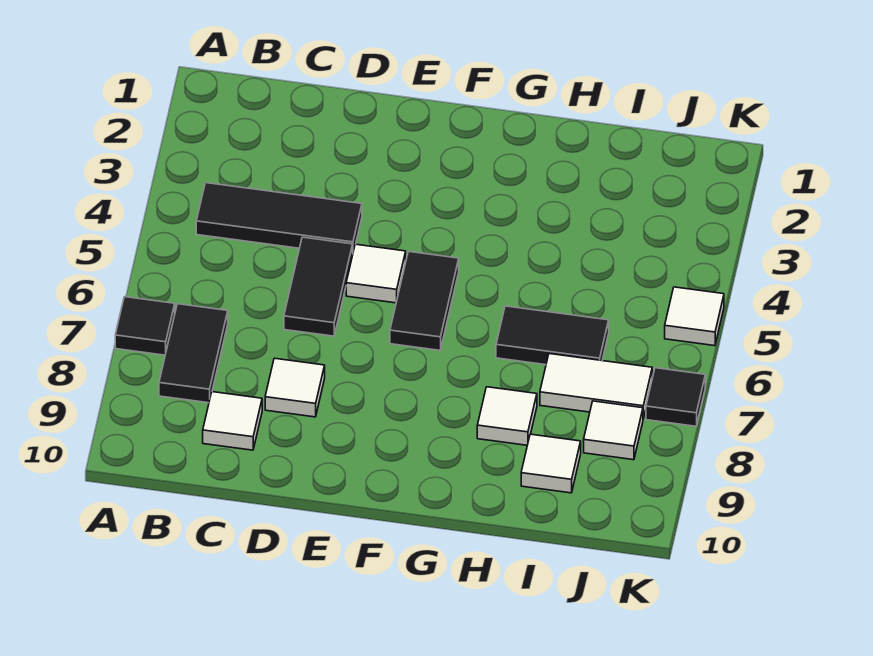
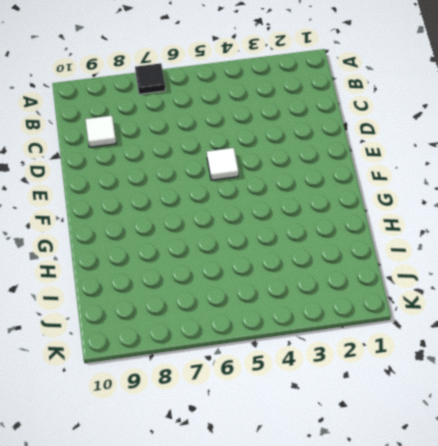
none -> black 1x3 tile [196,183,362,251]
none -> black 1x2 tile [159,304,228,403]
none -> black 1x2 tile [284,237,353,336]

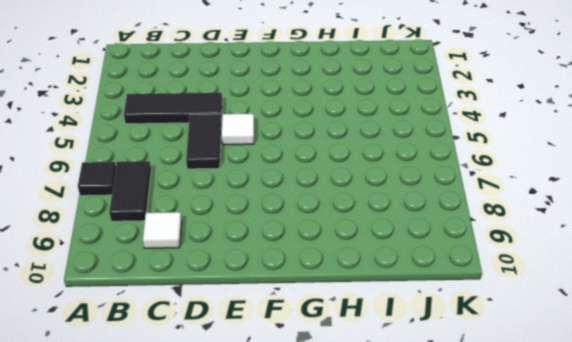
none -> white 1x1 tile [265,358,325,417]
none -> black 1x2 tile [390,251,459,350]
none -> black 1x2 tile [496,306,609,365]

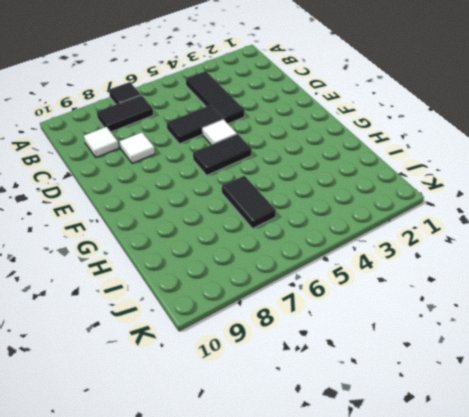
none -> white 1x1 tile [477,387,537,445]
none -> white 1x2 tile [540,354,652,419]
none -> white 1x1 tile [521,434,581,493]

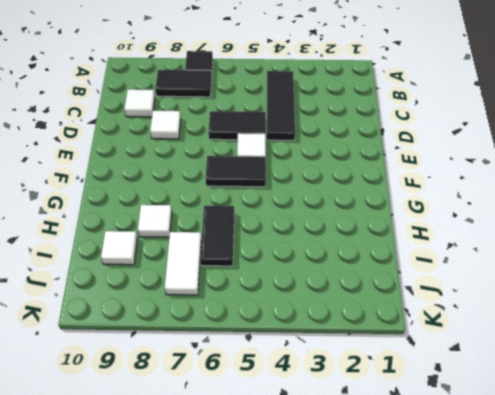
none -> white 1x1 tile [584,401,643,460]
none -> white 1x1 tile [665,287,724,346]
none -> black 1x1 tile [646,368,705,426]

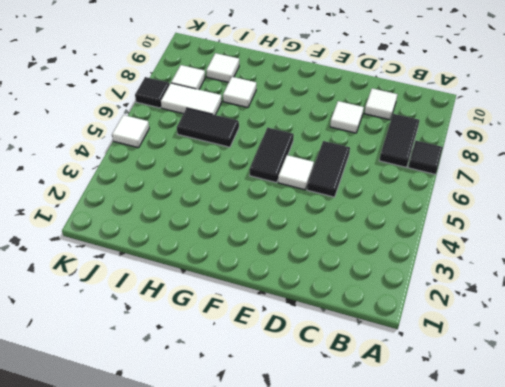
none -> black 1x3 tile [196,183,362,251]

